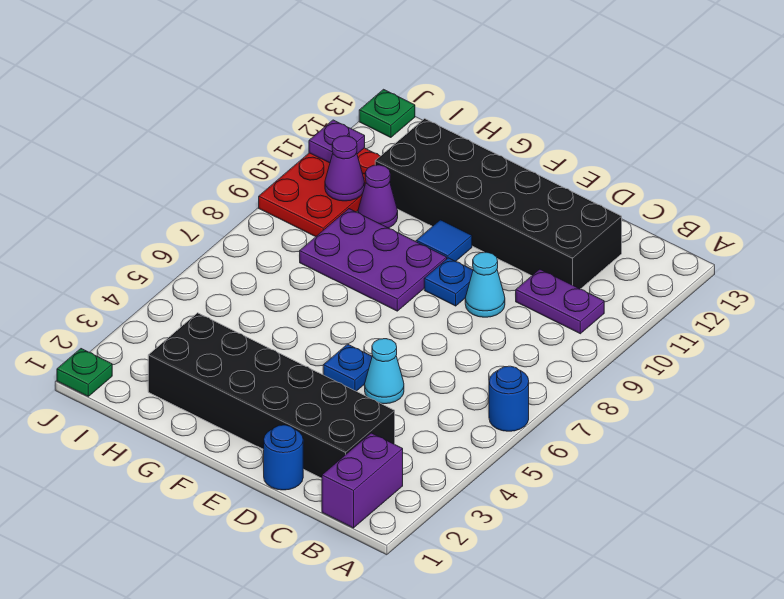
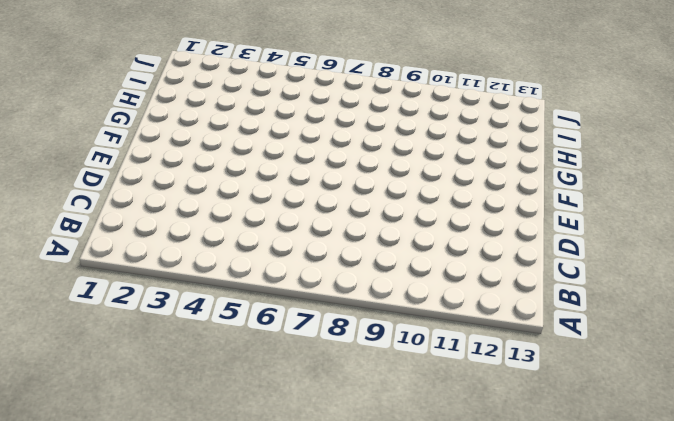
none -> blue 1x1 round brick [489,366,529,431]
none -> purple 1x2 brick [322,433,403,528]
none -> purple 1x2 plate [516,269,604,334]

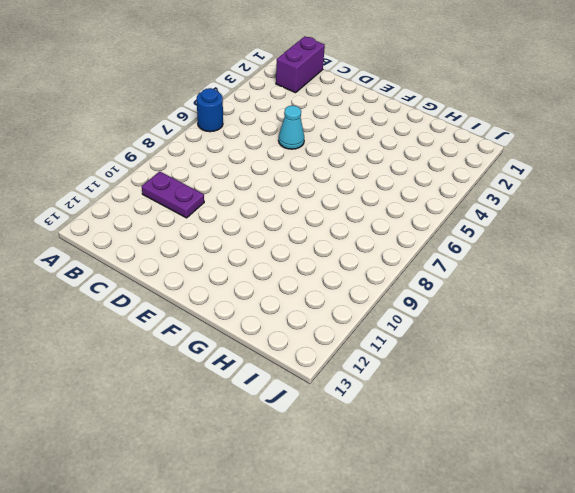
none -> black 2x6 brick [148,313,395,478]
none -> black 2x6 brick [375,119,622,289]
none -> blue 1x1 round brick [264,425,303,490]

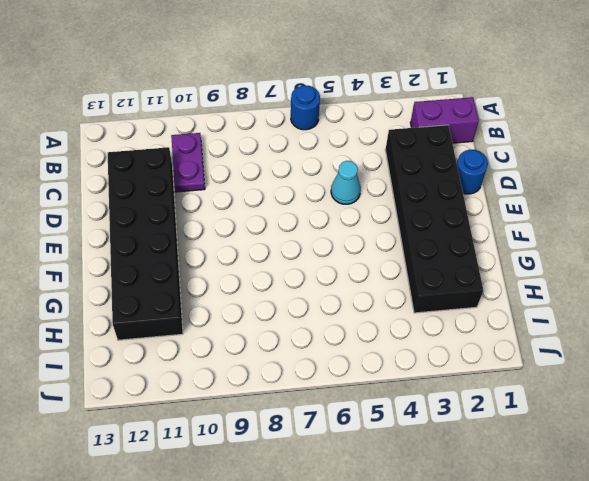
none -> cyan 1x1 cone [465,252,505,317]
none -> blue 1x1 plate [323,344,372,391]
none -> blue 1x1 plate [424,258,473,306]

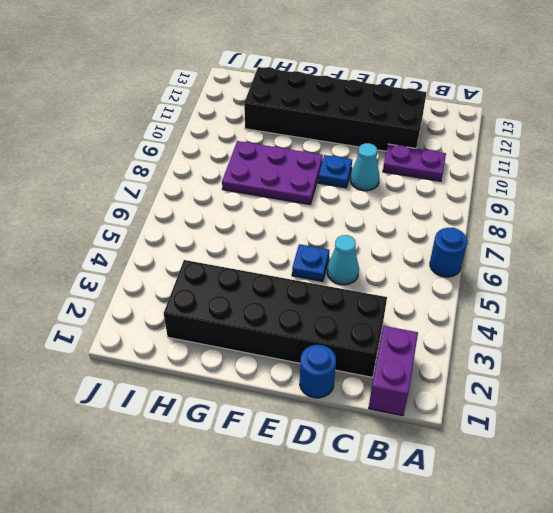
none -> blue 1x1 tile [416,220,472,261]
none -> purple 1x1 cone [358,165,398,228]
none -> red 2x3 plate [259,148,380,237]

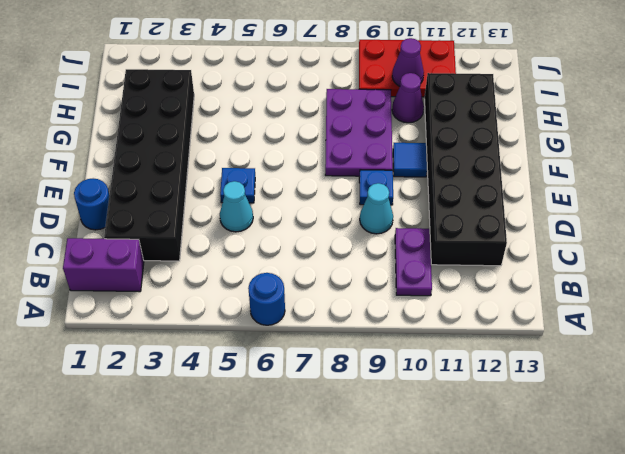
none -> green 1x1 plate [57,349,112,396]
none -> green 1x1 plate [359,89,415,138]
none -> purple 1x1 plate [309,120,365,163]

